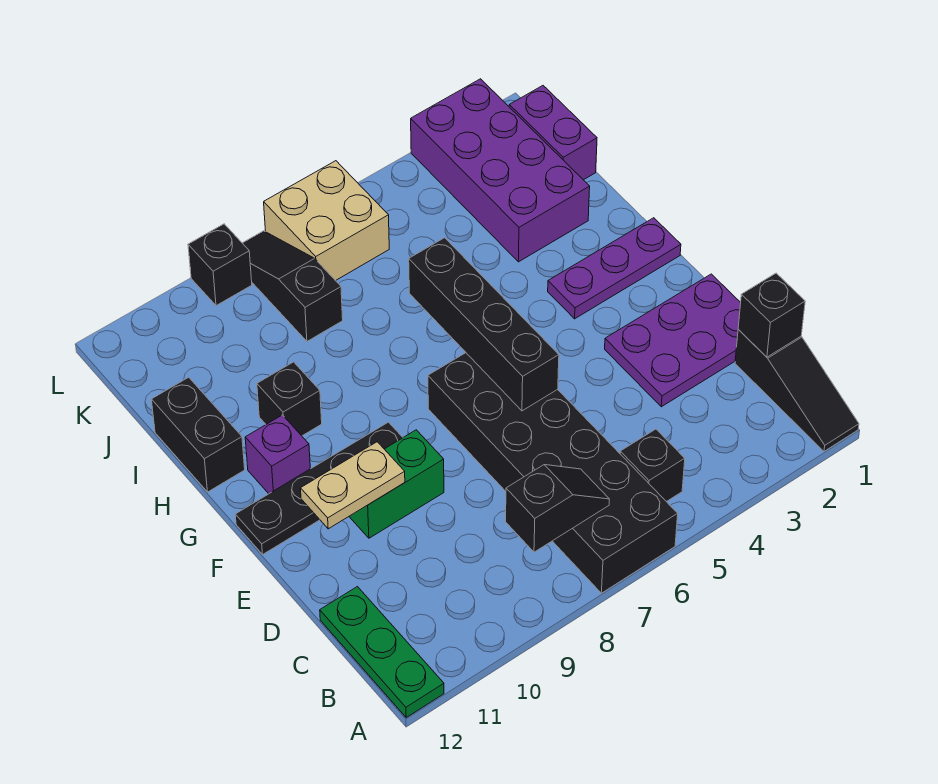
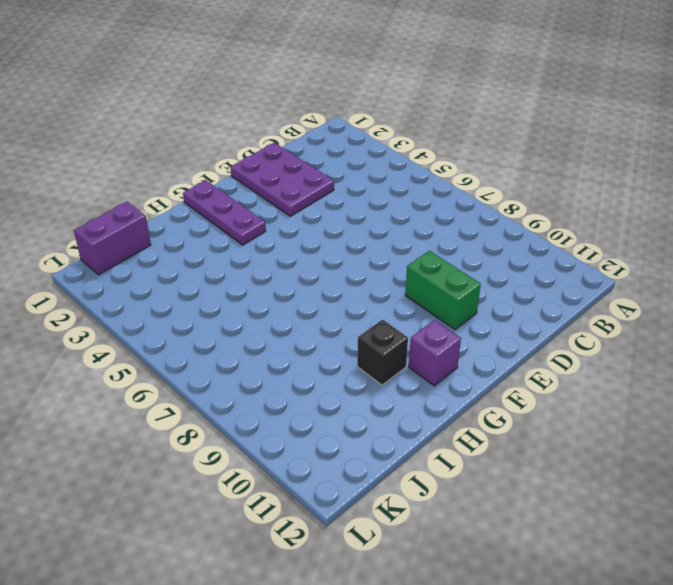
none -> black 1x3 slope [735,330,859,451]
none -> black 2x6 brick [428,353,678,593]
none -> green 1x3 plate [320,587,444,717]

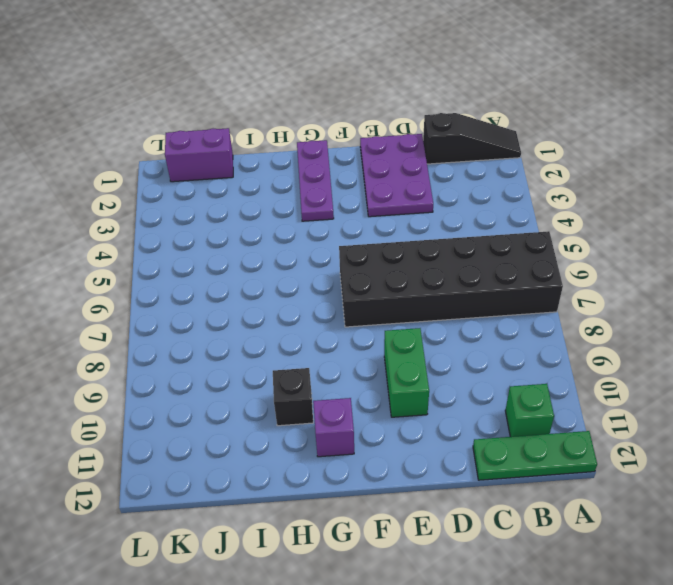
green 1x1 brick [505,384,554,437] -> none
none -> black 1x1 brick [620,429,685,502]
none -> black 1x4 plate [235,422,403,554]
none -> black 1x2 brick [151,377,245,492]

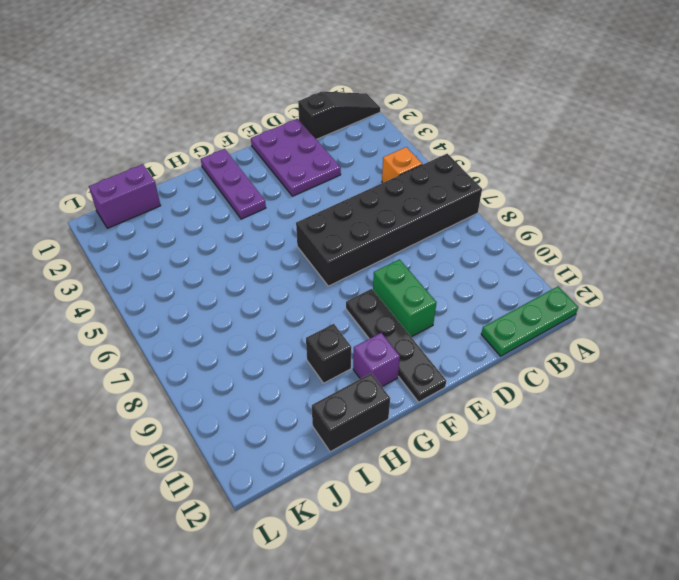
orange 1x1 brick [382,147,423,183] -> black 1x1 brick [620,429,685,502]
none -> purple 2x4 brick [411,79,590,262]
none -> black 1x3 slope [243,231,343,341]
none -> tan 2x2 brick [264,161,389,281]

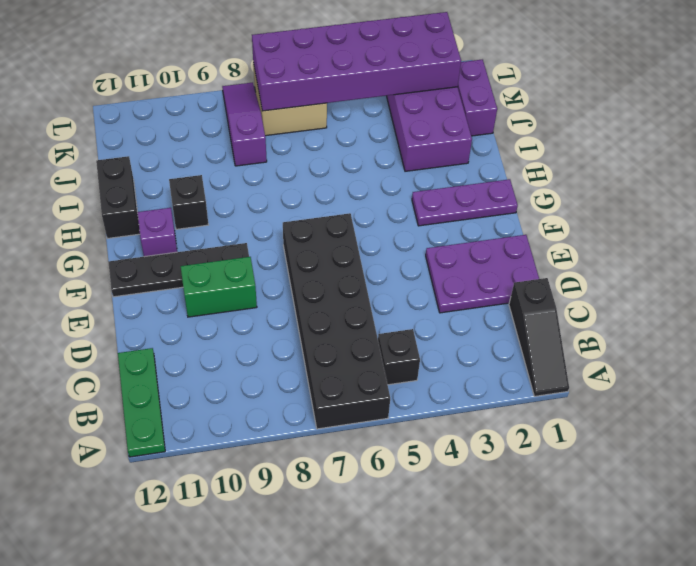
purple 1x3 slope [222,82,267,166] -> black 1x3 slope [243,231,343,341]
purple 2x6 brick [252,12,461,111] -> none
none -> black 1x1 brick [188,224,252,306]
none -> black 1x2 slope [506,465,610,552]
none -> black 1x1 brick [738,273,805,357]

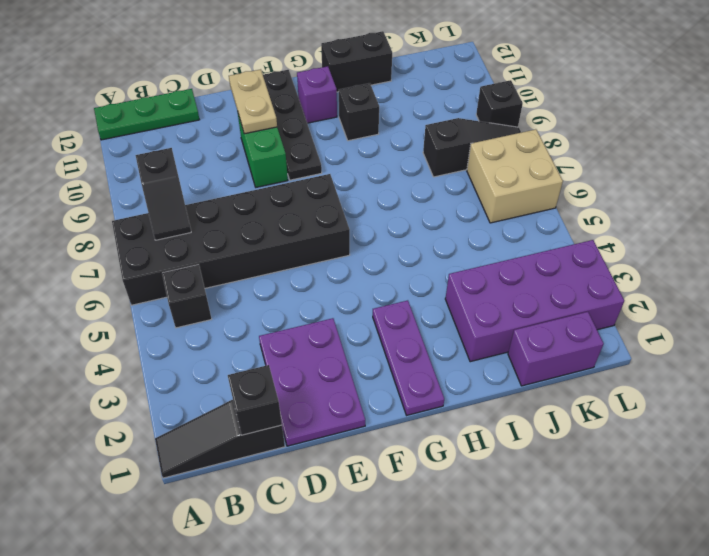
none -> black 1x4 brick [409,238,559,411]

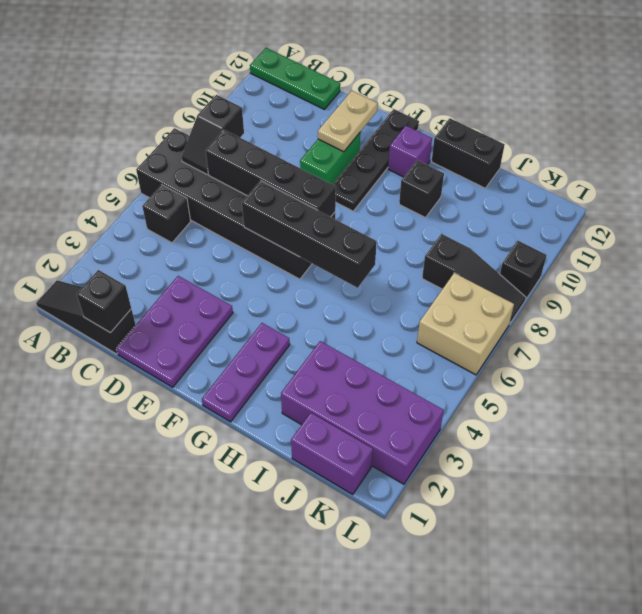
black 1x4 brick [206,130,336,217] -> none

